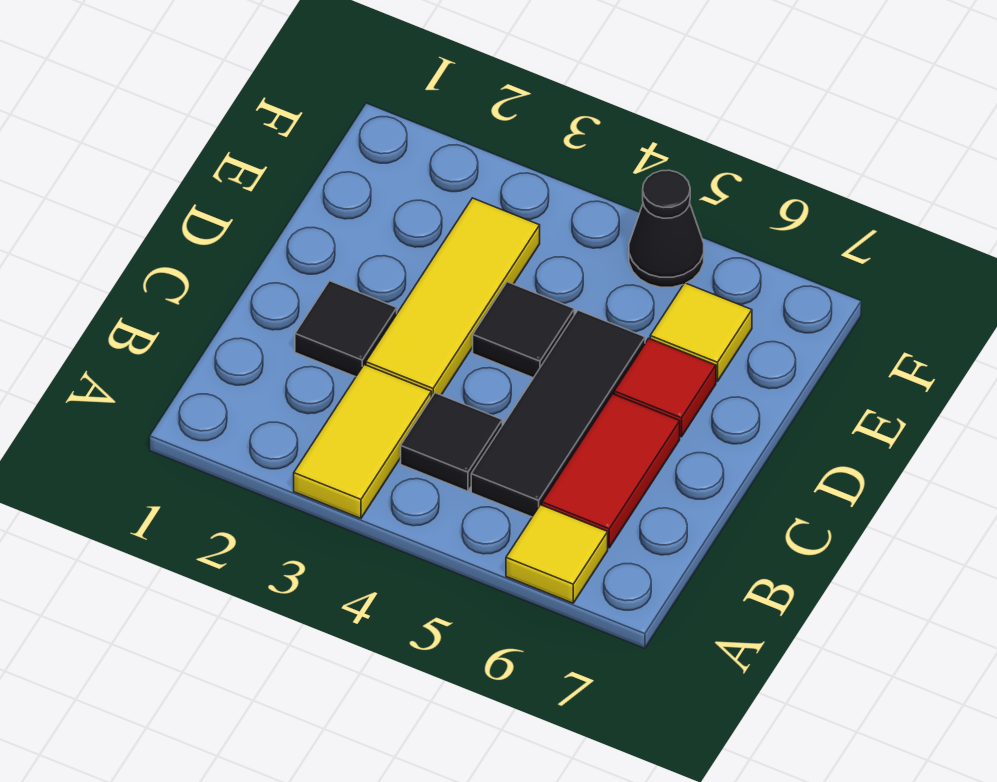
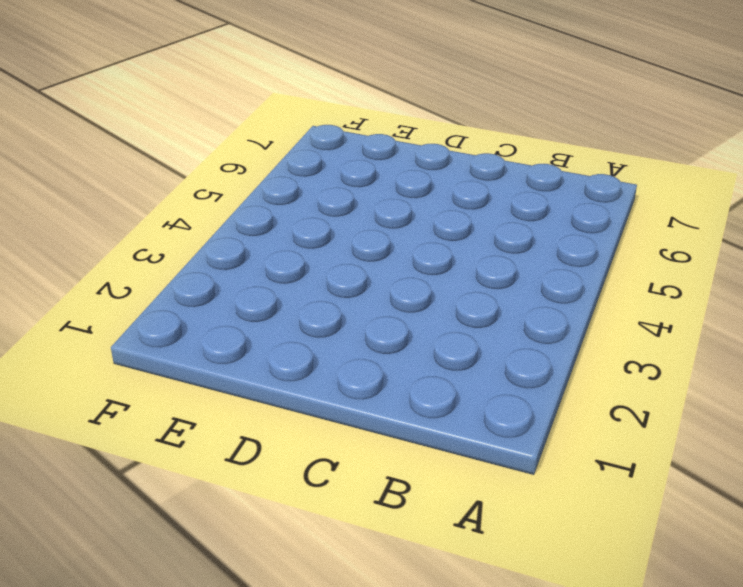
none -> yellow 1x2 tile [294,365,431,518]
none -> yellow 1x1 tile [506,505,608,603]

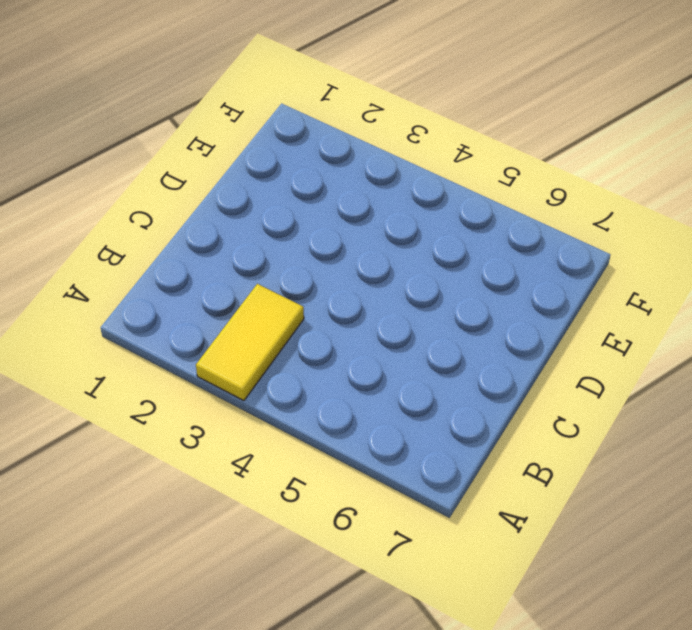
none -> yellow 1x1 tile [506,505,608,603]
none -> black 1x1 tile [401,393,502,491]

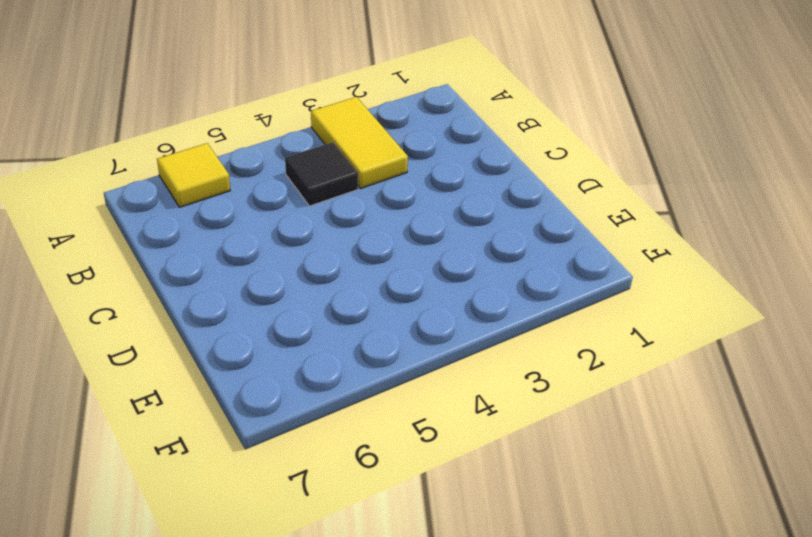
none -> black 1x3 tile [471,310,645,517]
none -> red 1x2 tile [542,394,680,548]

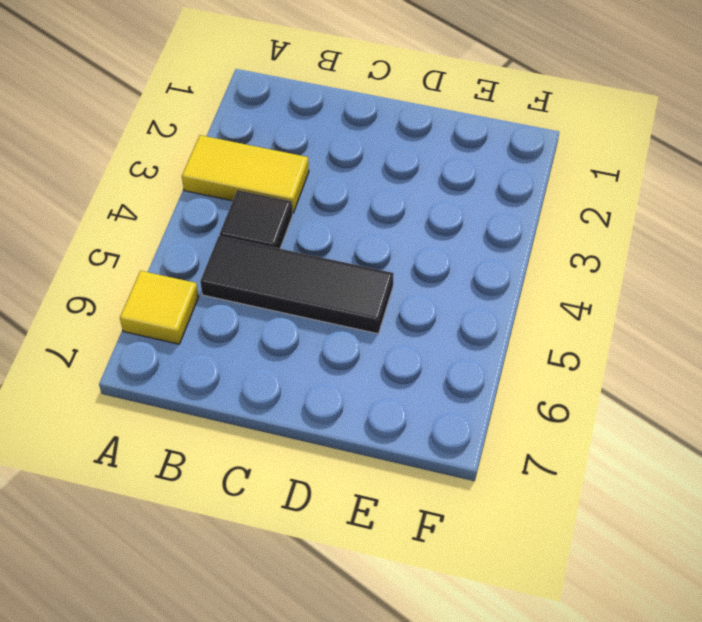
none -> red 1x2 tile [542,394,680,548]
none -> black 1x1 tile [295,281,397,377]

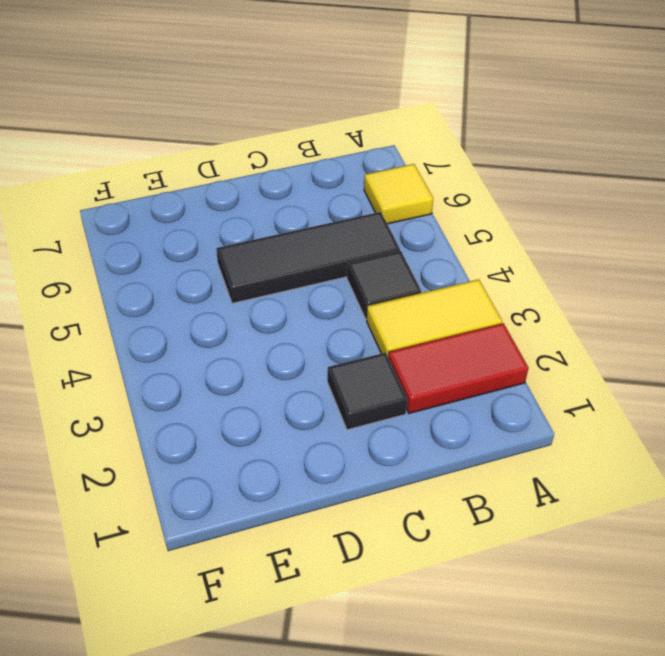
red 1x2 tile [388,323,529,413] -> red 1x2 tile moved to [542,394,680,548]
none -> yellow 1x3 tile [366,198,540,398]
none -> black 1x1 tile [473,282,574,378]

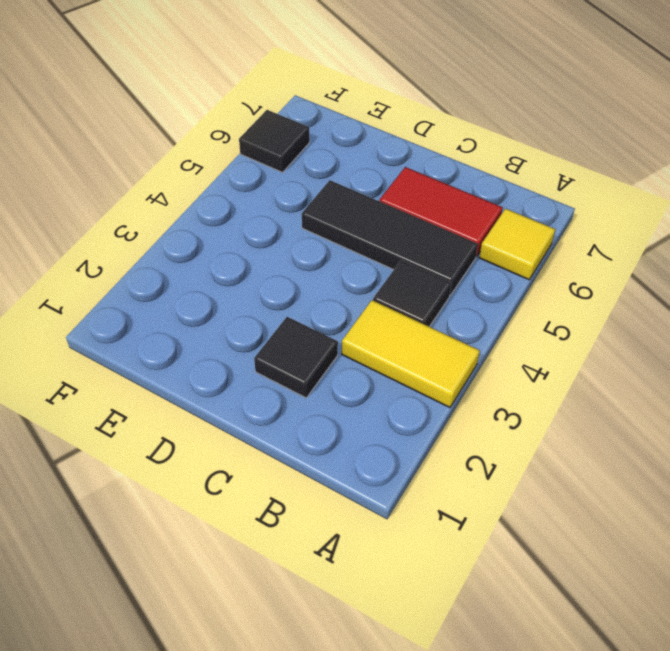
black 1x1 tile [239,110,310,172] -> black 1x1 tile moved to [473,282,574,378]
none -> yellow 1x3 tile [366,198,540,398]
none -> red 1x1 tile [614,338,716,437]

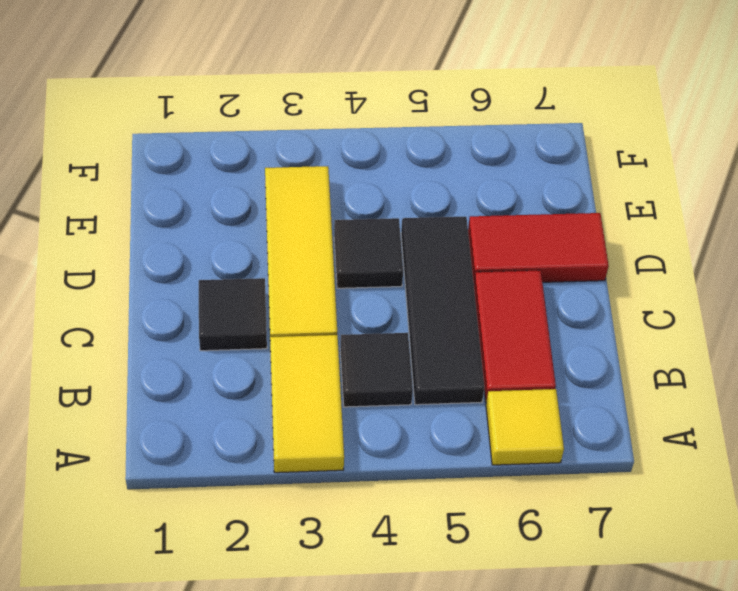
red 1x2 tile [468,213,609,283] -> red 1x1 tile [614,338,716,437]
none -> yellow 1x1 tile [650,283,752,381]
none -> black 1x1 cone [629,170,704,287]

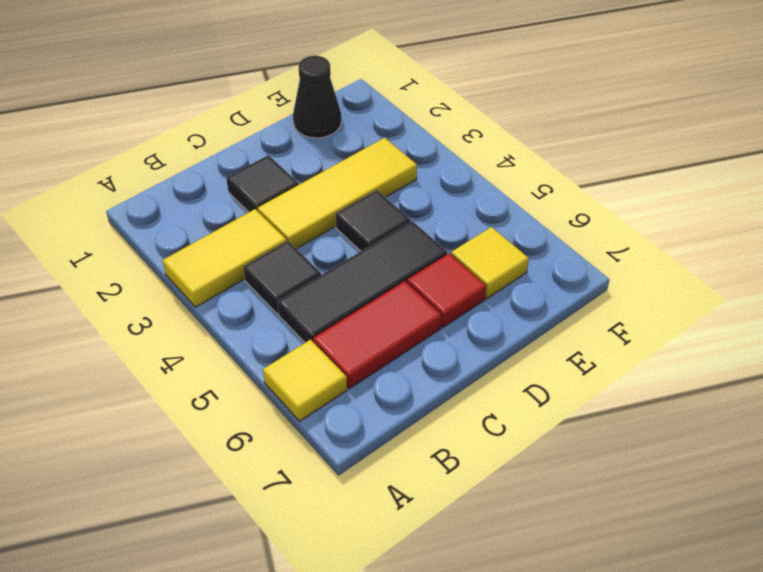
black 1x1 cone [293,56,341,138] -> black 1x1 cone moved to [629,170,704,287]

